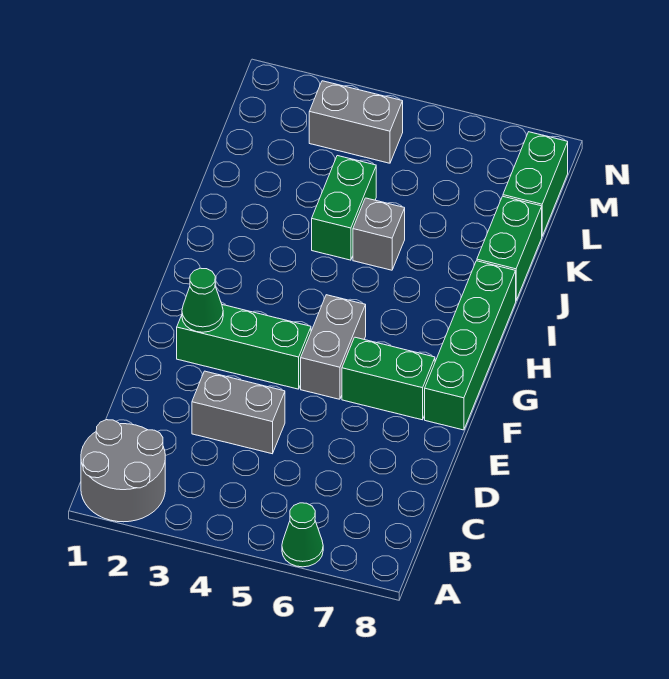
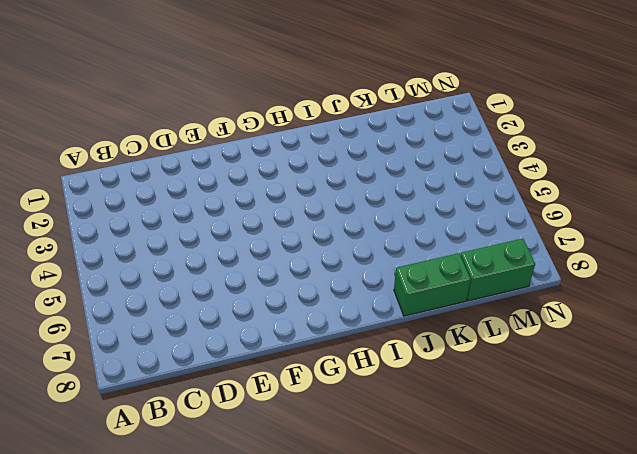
none -> grey 2x2 round brick [81,420,165,522]
none -> green 1x1 cone [282,503,323,567]
none -> grey 1x2 brick [192,371,285,454]

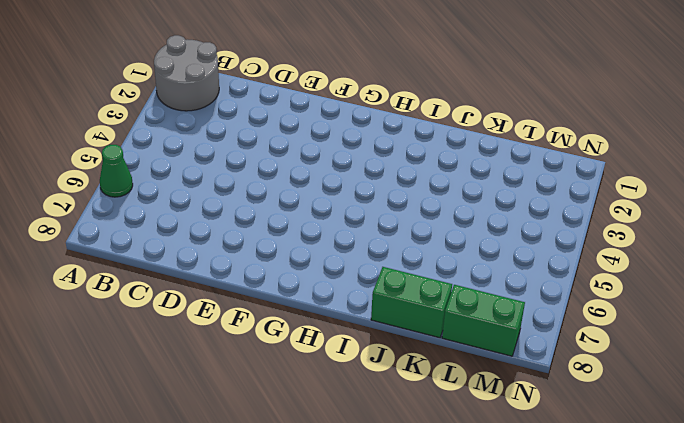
none -> grey 1x2 brick [192,371,285,454]
none -> green 1x3 brick [177,305,311,389]
none -> grey 1x2 brick [301,295,366,399]

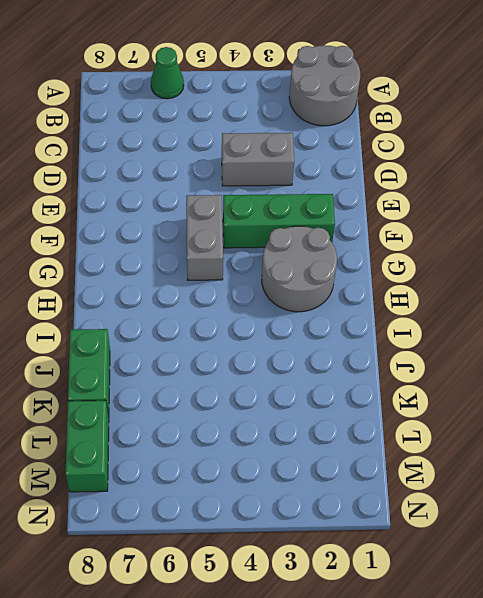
grey 2x2 round brick [262,226,337,312] -> none
none -> green 1x2 brick [342,337,435,420]
none -> green 1x4 brick [425,261,516,430]
none -> green 1x2 brick [312,156,376,260]

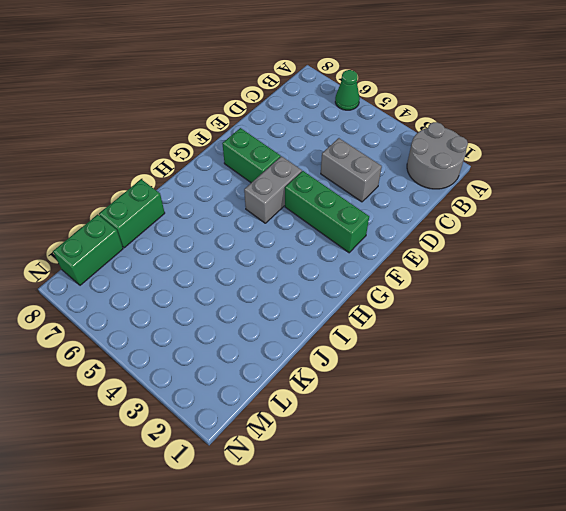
none -> green 1x4 brick [425,261,516,430]
none -> green 1x2 brick [312,156,376,260]
none -> grey 1x1 brick [353,198,405,270]

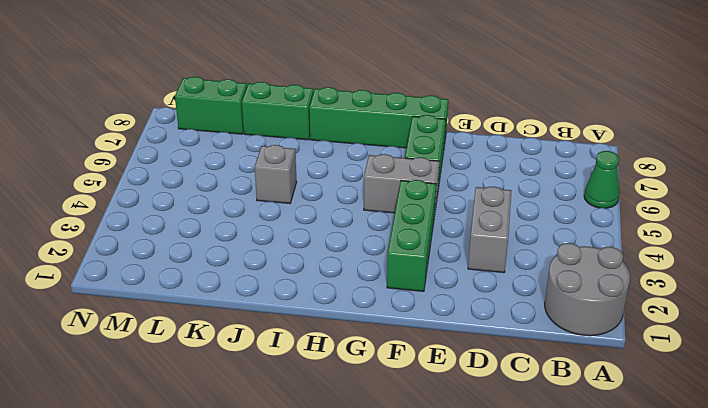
none -> green 1x2 brick [312,156,376,260]
none -> grey 1x2 brick [309,81,403,163]
none -> green 1x1 cone [182,268,223,332]

